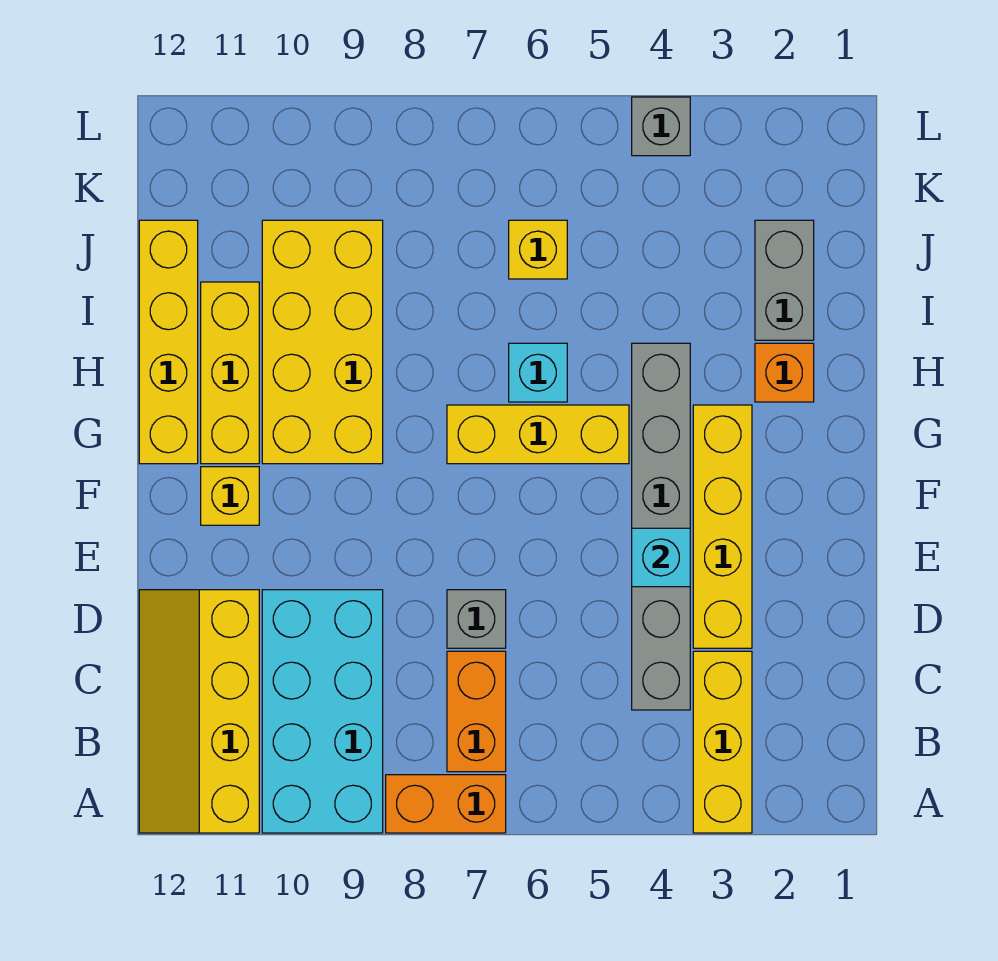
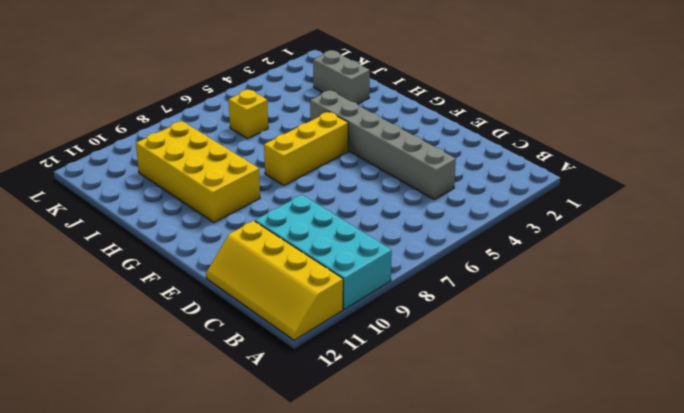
none -> yellow 1x3 brick [693,651,752,833]
none -> orange 1x2 brick [386,775,506,833]
none -> orange 1x2 brick [447,651,506,772]

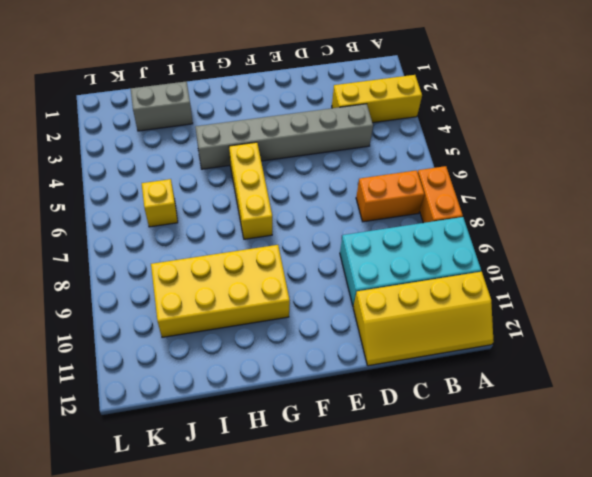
none -> yellow 1x4 brick [693,405,752,648]
none -> grey 1x1 brick [447,590,506,648]
none -> yellow 1x1 brick [201,467,259,525]

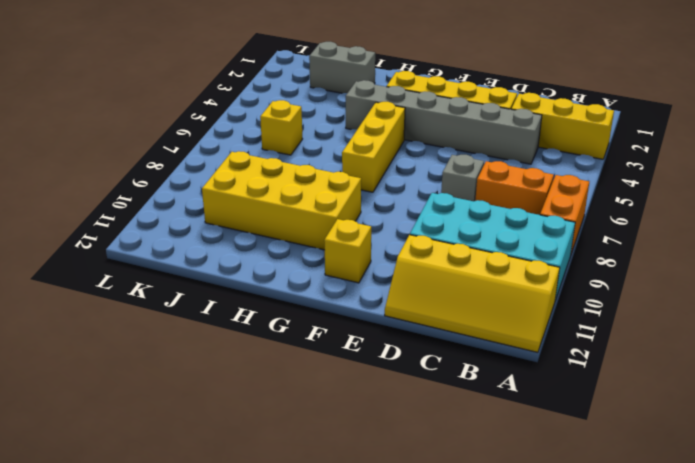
none -> yellow 1x3 brick [201,282,259,464]
none -> yellow 1x4 brick [139,220,198,464]
none -> orange 1x1 brick [755,343,814,402]

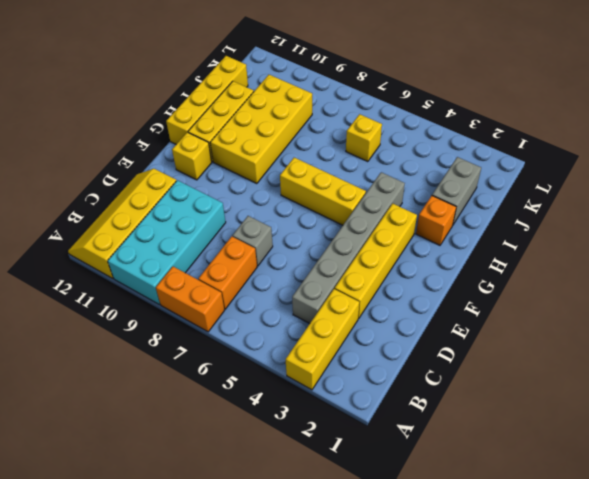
none -> cyan 1x1 brick [509,343,567,402]
none -> grey 1x1 brick [632,97,690,156]
none -> cyan 1x1 brick [632,528,690,587]

